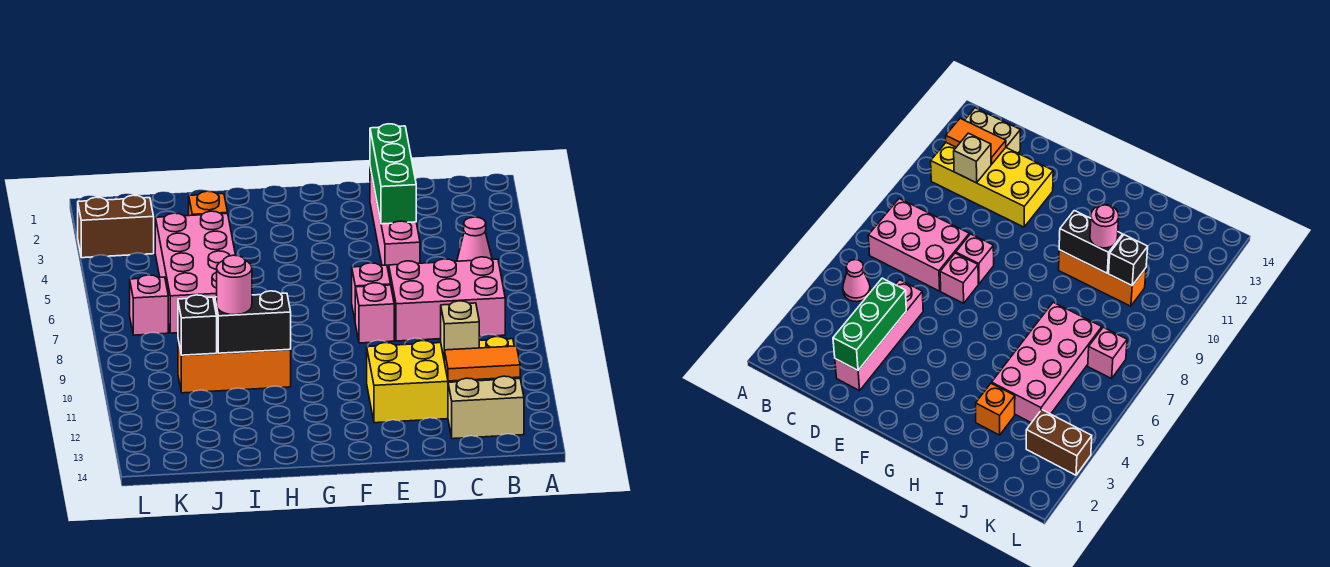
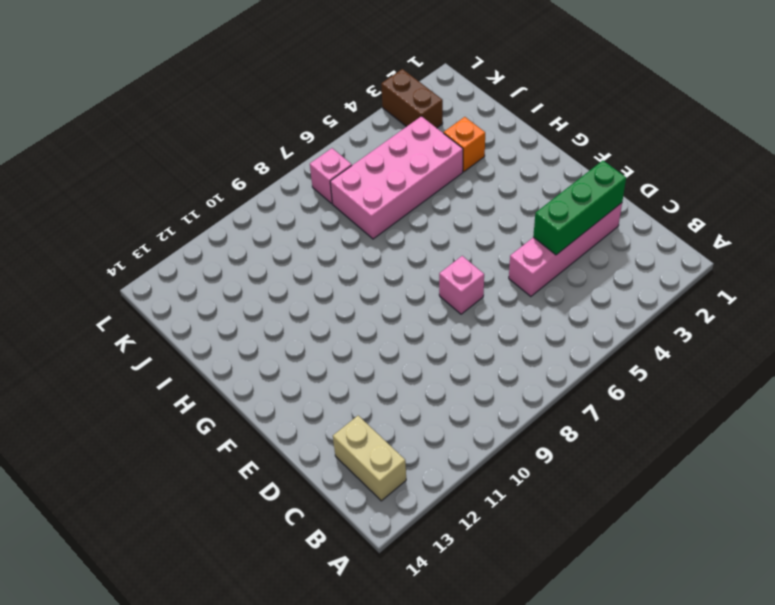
none -> pink 1x1 cone [457,217,492,261]
none -> pink 2x3 brick [389,257,505,341]
none -> yellow 2x4 brick [367,337,520,423]

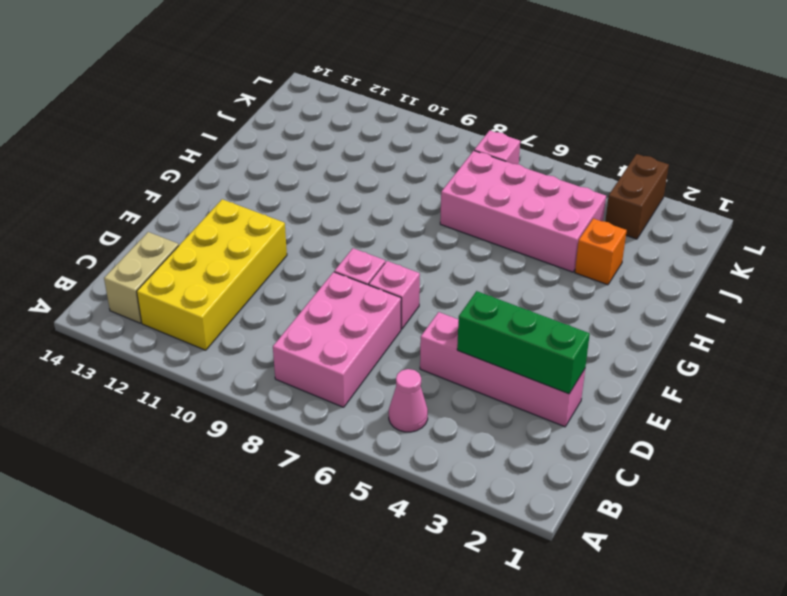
none -> orange 1x3 brick [178,340,291,393]
none -> orange 1x2 tile [444,346,520,381]
none -> tan 1x1 brick [441,301,479,357]

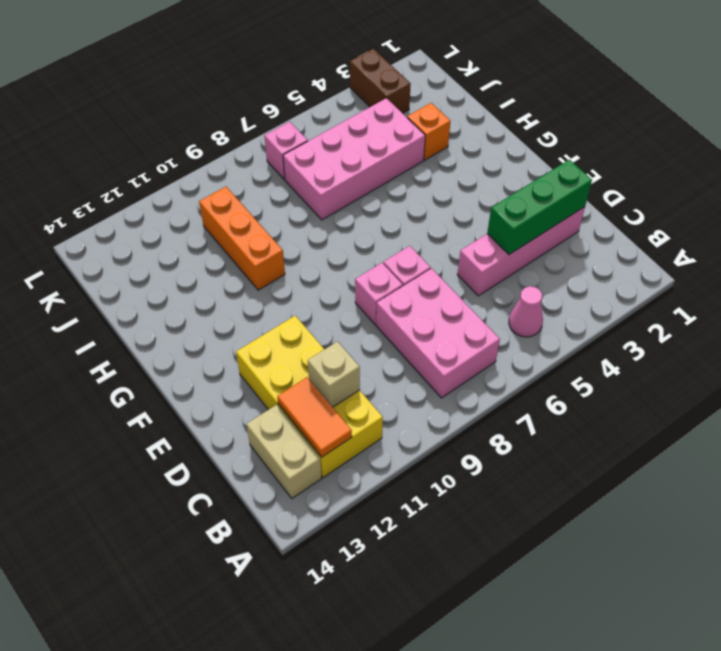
none -> black 1x2 brick [215,291,291,353]
none -> black 1x1 brick [178,295,217,355]
none -> pink 1x1 round brick [217,255,252,315]

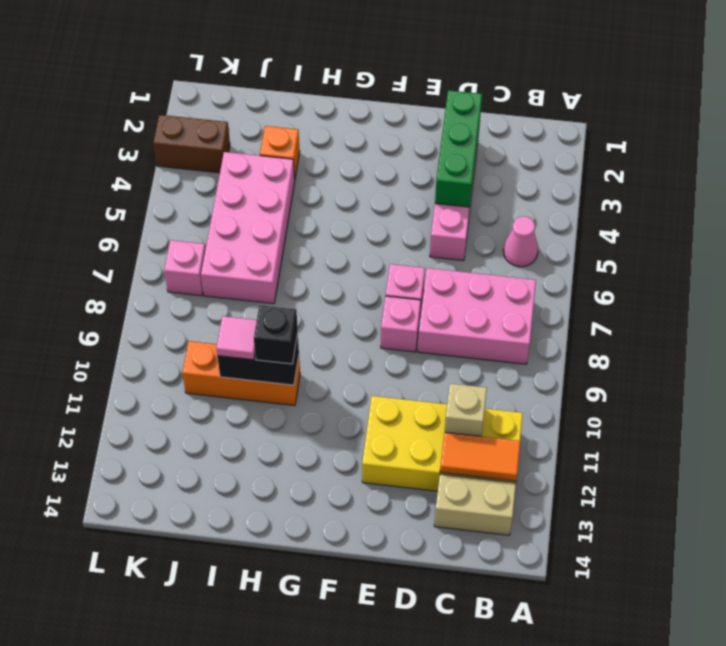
black 1x1 brick [254,305,298,364] -> black 1x1 brick moved to [178,295,217,355]
pink 1x1 tile [216,316,257,360] -> pink 1x1 round brick [217,255,252,315]

